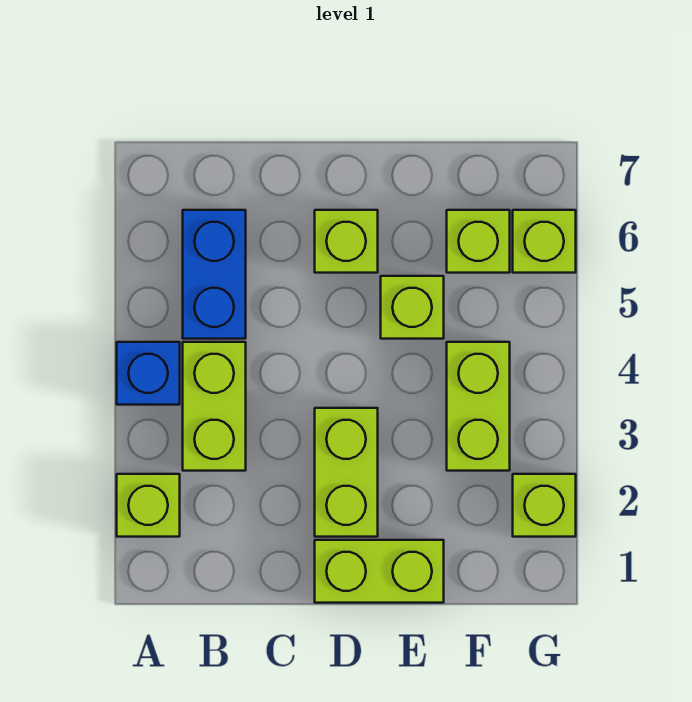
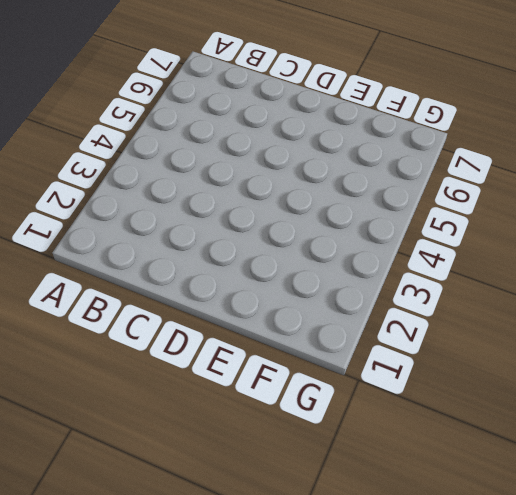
none -> lime 1x1 brick [117,474,180,537]
none -> blue 1x1 brick [117,342,180,405]
none -> lime 1x2 brick [183,342,246,471]

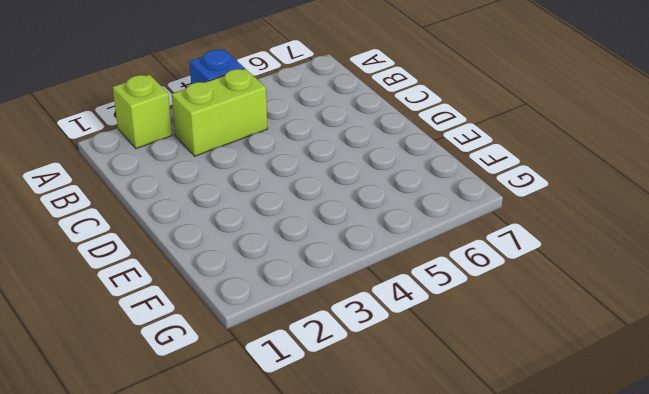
none -> blue 1x2 brick [183,210,246,339]
none -> lime 1x2 brick [315,540,444,603]
none -> lime 1x2 brick [315,408,378,537]

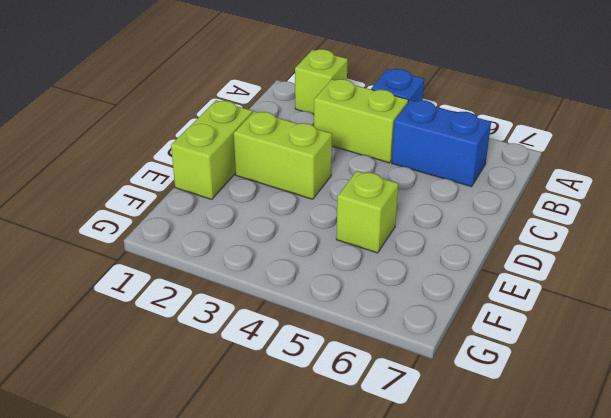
none -> lime 1x1 brick [315,210,378,273]
none -> lime 1x2 brick [447,342,510,471]
none -> lime 1x1 brick [447,210,510,273]

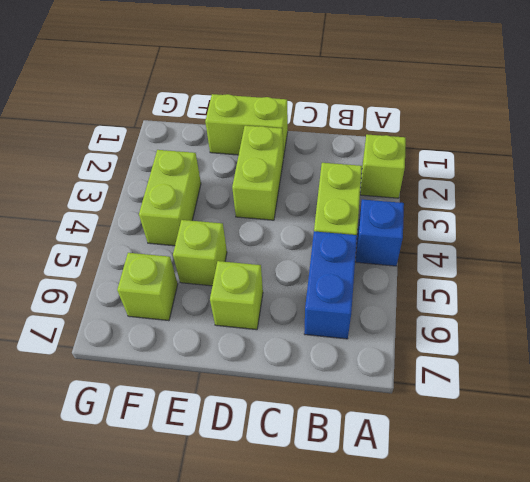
none -> lime 1x1 brick [513,474,576,537]
none -> lime 1x1 brick [513,210,576,273]

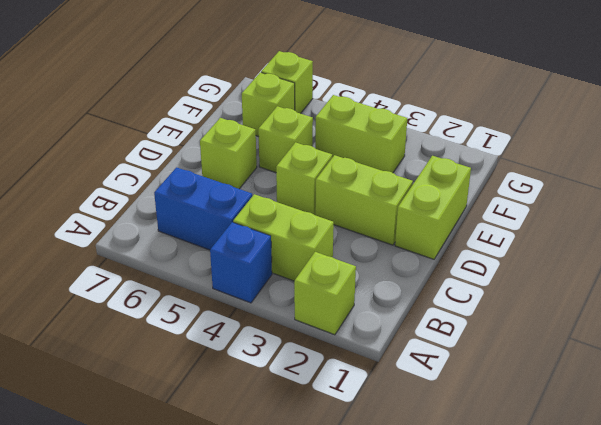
lime 1x1 brick [276,142,332,215] -> lime 1x1 brick moved to [513,474,576,537]

